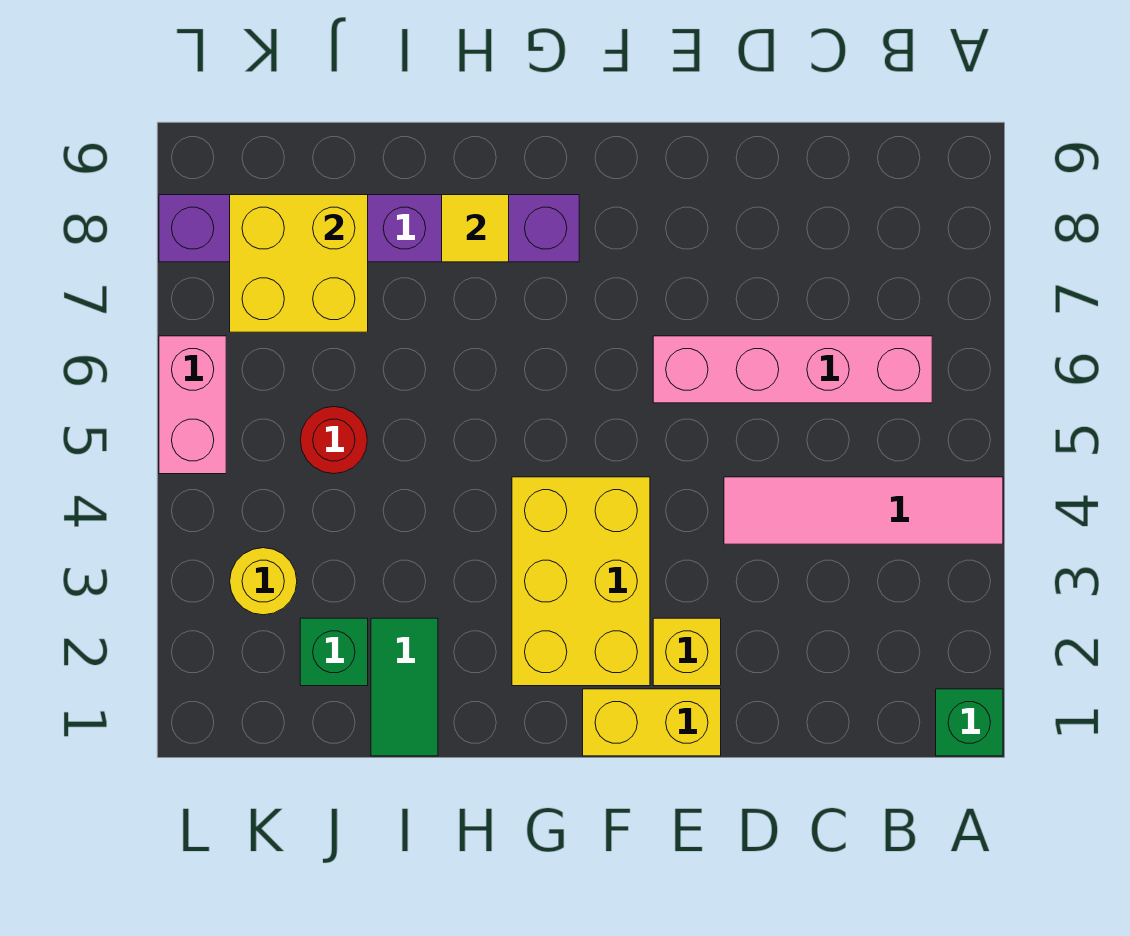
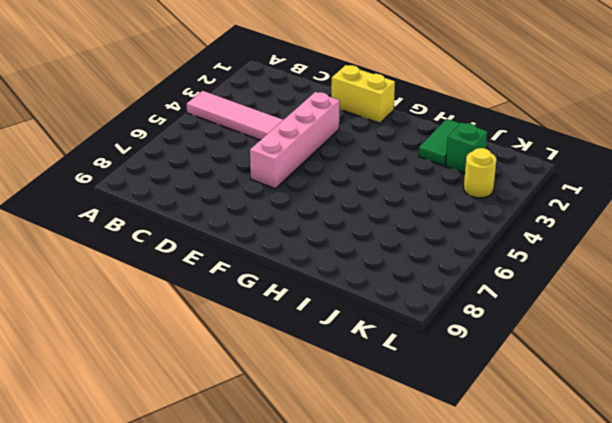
pink 1x4 brick [250,92,340,189] -> pink 1x4 brick turned to [653,336,932,403]
none -> green 1x1 brick [936,689,1003,756]
none -> yellow 1x1 brick [653,618,721,686]
none -> yellow 2x3 brick [512,477,650,686]

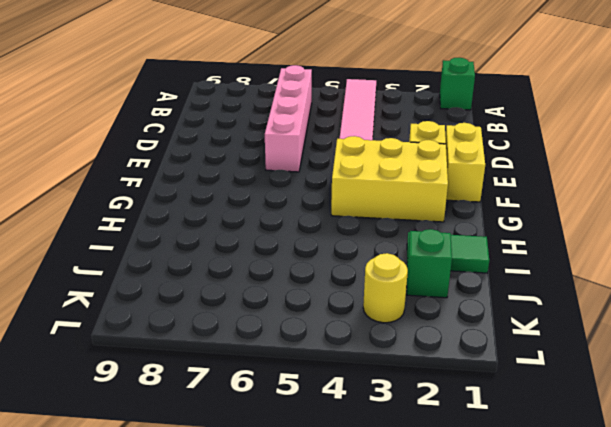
none -> purple 1x6 brick [159,195,579,262]
none -> red 1x1 round brick [300,407,367,474]
none -> pink 1x2 brick [159,336,226,474]

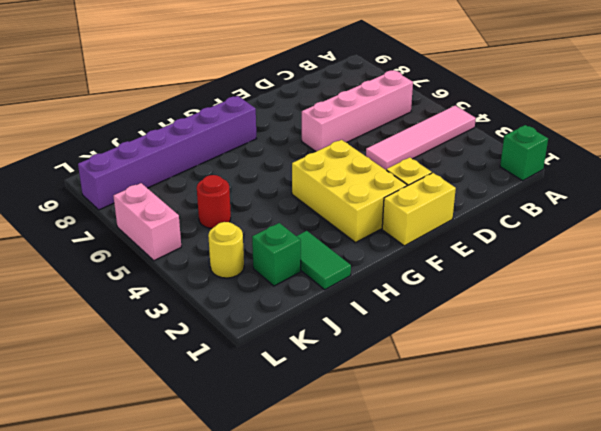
none -> yellow 1x1 tile [442,195,509,262]
none -> yellow 2x2 brick [230,195,368,332]

